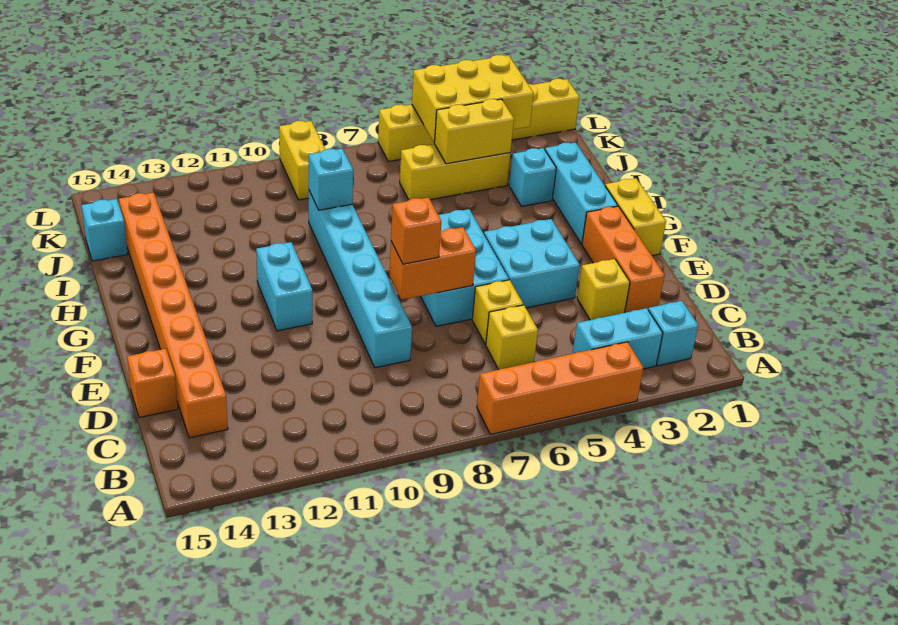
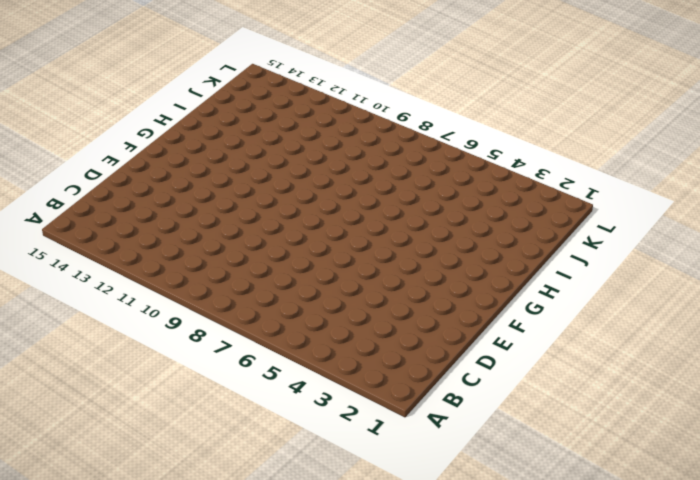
none -> orange 1x4 brick [477,342,643,435]
none -> cyan 1x1 brick [648,301,698,366]
none -> cyan 1x2 brick [572,308,663,369]

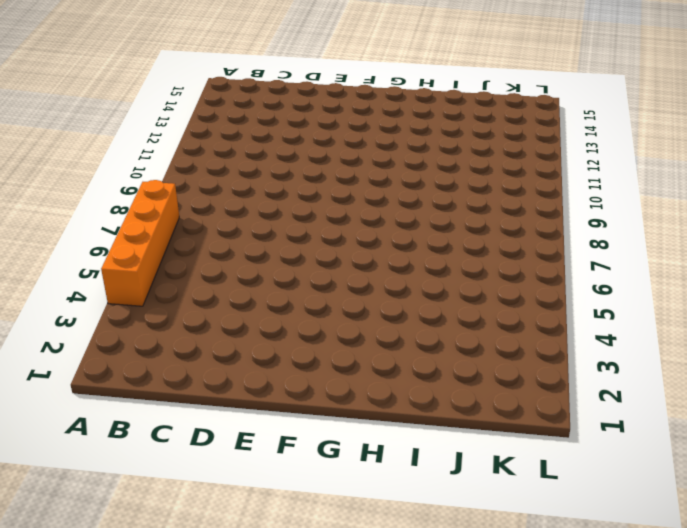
none -> cyan 1x1 brick [648,301,698,366]
none -> cyan 1x2 brick [572,308,663,369]
none -> yellow 1x1 brick [486,305,538,370]

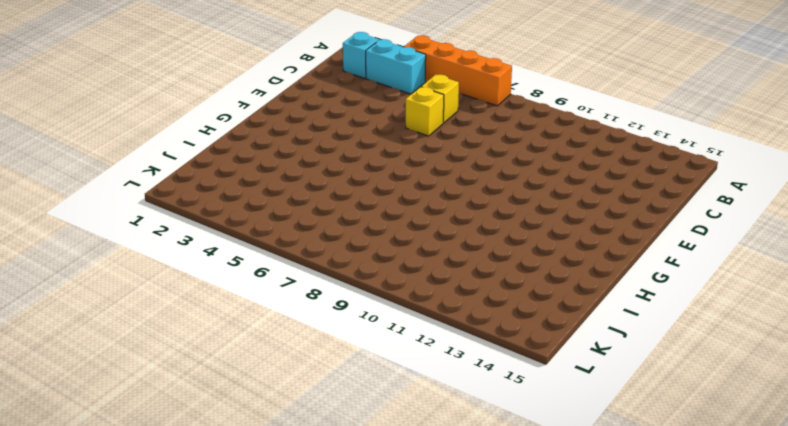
none -> orange 1x8 brick [119,193,228,438]
none -> orange 1x3 brick [582,206,665,313]
none -> yellow 1x1 brick [577,259,630,320]

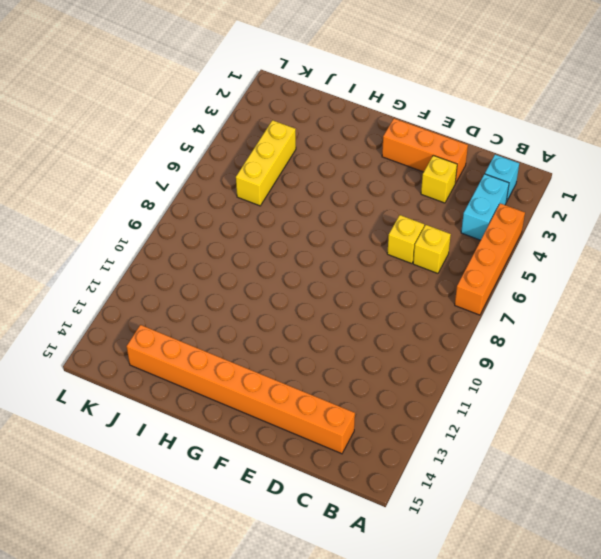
none -> cyan 1x6 brick [309,191,412,368]
none -> orange 1x1 brick [127,349,178,417]
none -> cyan 2x2 brick [484,219,580,308]

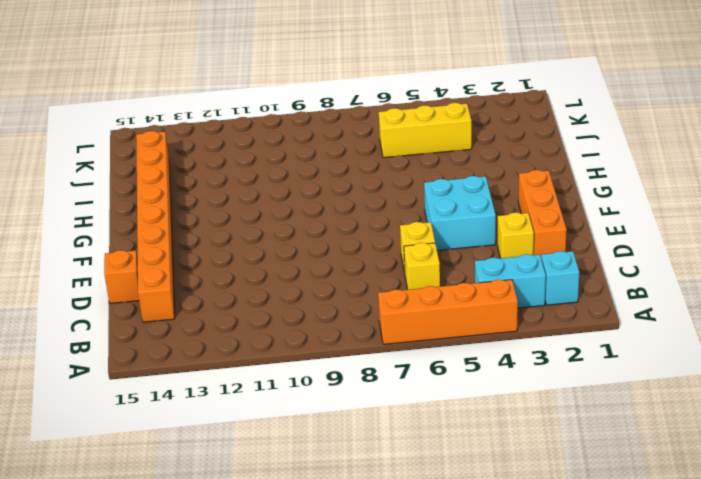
none -> cyan 1x6 brick [309,191,412,368]
none -> cyan 2x3 brick [421,209,509,326]
none -> yellow 1x2 brick [605,178,666,256]

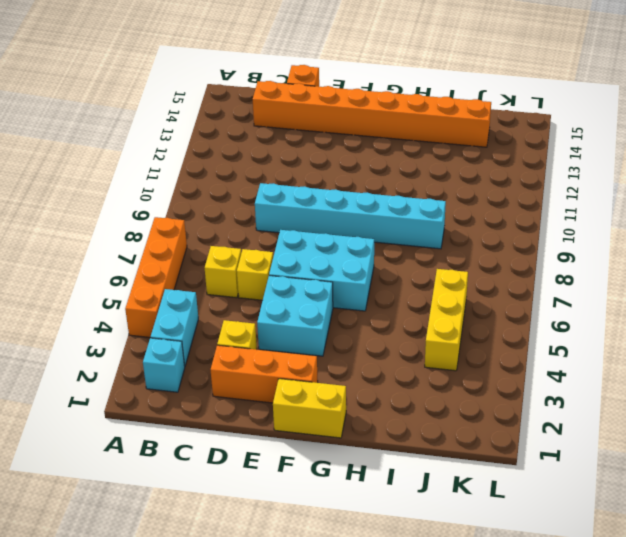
none -> cyan 1x2 brick [256,242,312,331]
none -> cyan 1x3 brick [545,143,618,244]
none -> cyan 1x1 brick [509,148,556,206]

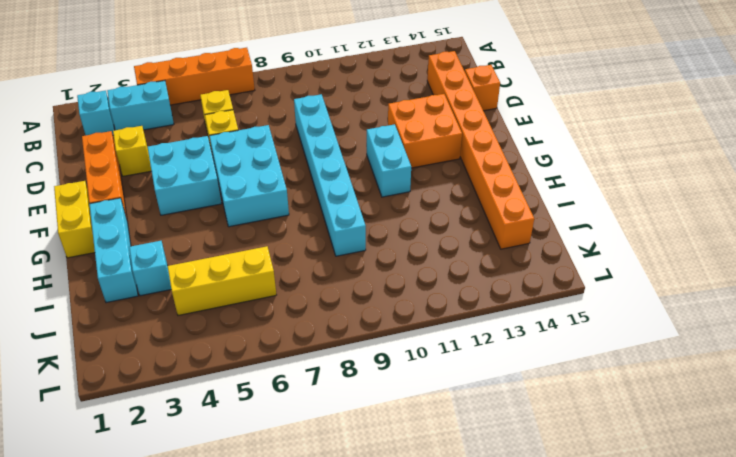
orange 2x2 brick [388,94,462,168] -> none
none -> cyan 1x1 brick [81,199,128,261]
none -> yellow 1x2 brick [279,121,325,200]
none -> yellow 1x6 brick [378,79,580,161]

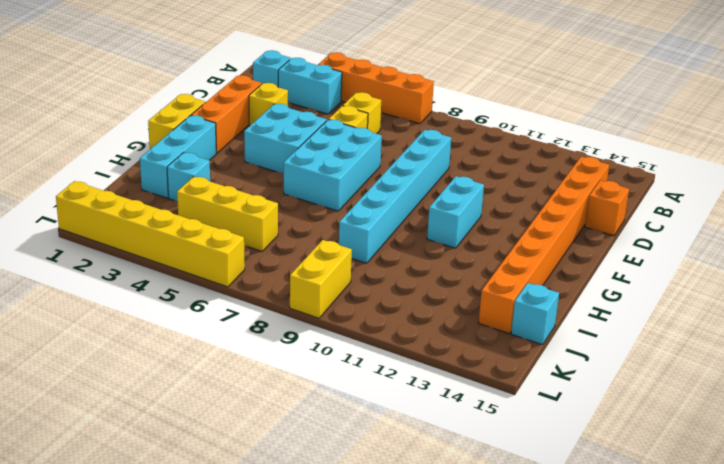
none -> orange 1x2 brick [389,227,476,300]
none -> cyan 1x1 brick [309,149,353,210]
none -> yellow 1x2 brick [435,99,514,164]

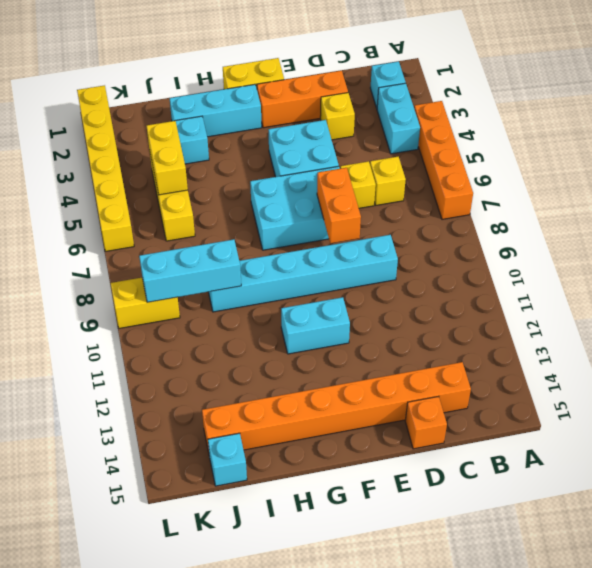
cyan 1x3 brick [139,239,241,302] -> cyan 1x1 brick [309,149,353,210]
none -> yellow 2x3 brick [412,55,534,143]
none -> orange 1x1 brick [391,197,441,264]

